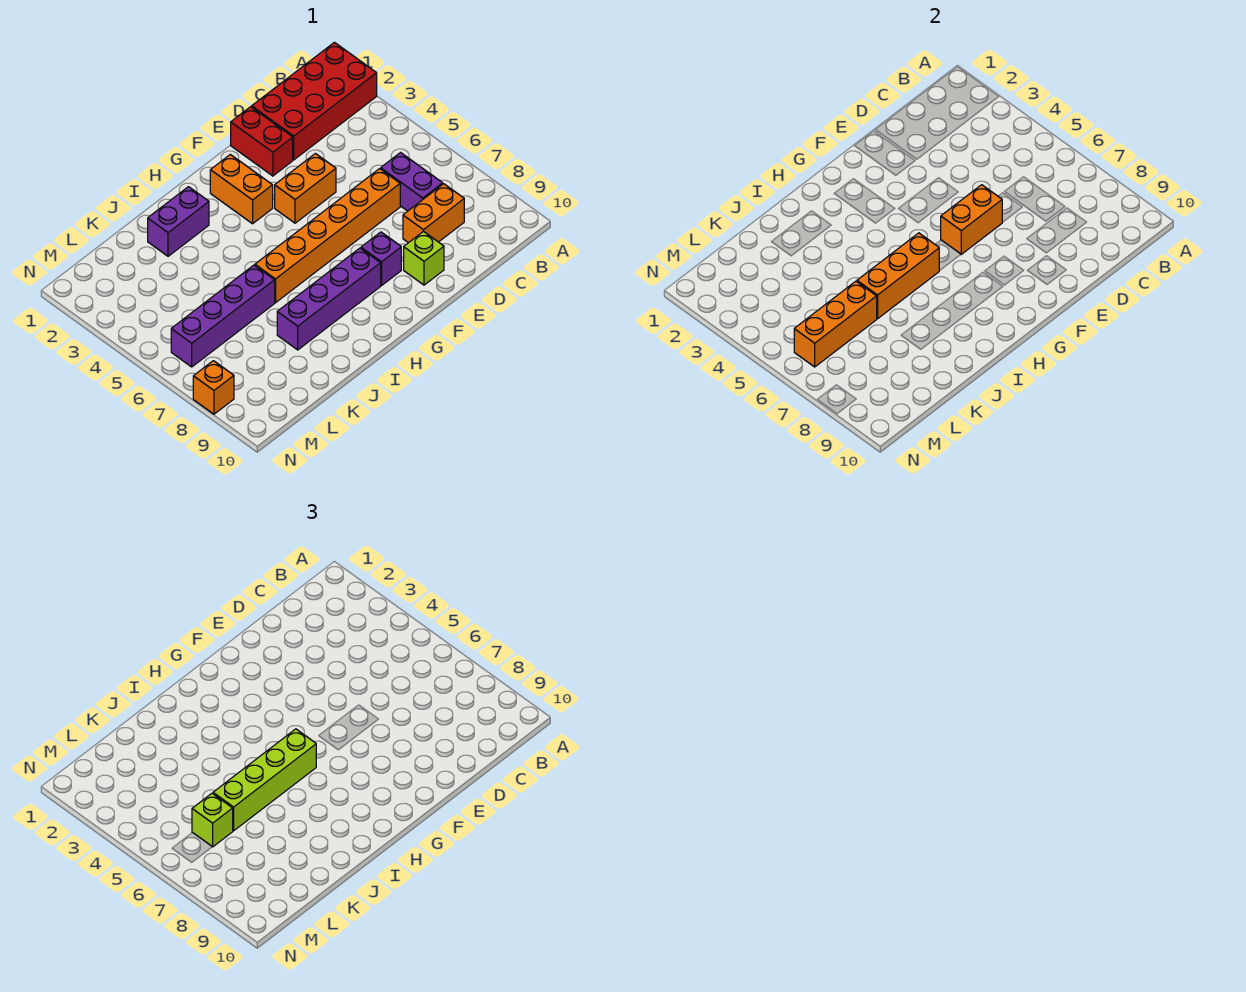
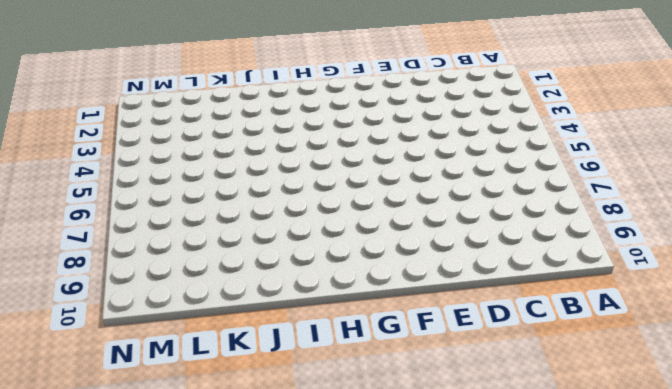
none -> red 2x4 brick [252,42,377,160]
none -> purple 1x2 brick [381,153,443,211]
none -> orange 1x2 brick [403,184,464,243]

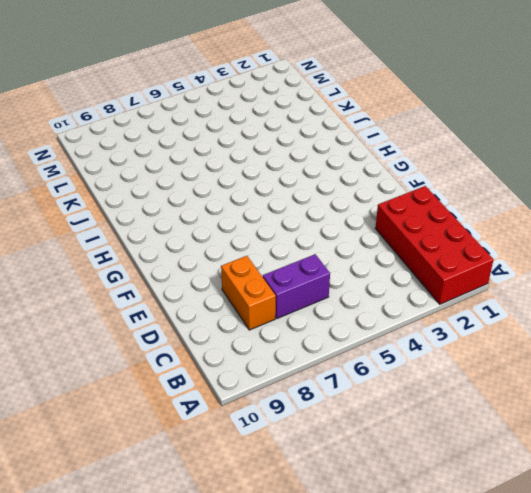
none -> orange 1x6 brick [255,169,400,303]
none -> red 1x2 brick [231,107,293,176]
none -> orange 1x2 brick [275,154,336,223]

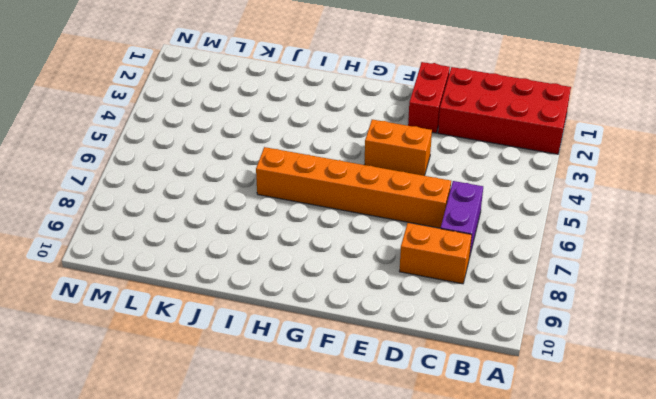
none -> lime 1x1 brick [404,231,444,285]
none -> purple 1x1 brick [361,232,401,286]
none -> orange 1x2 brick [210,154,273,224]

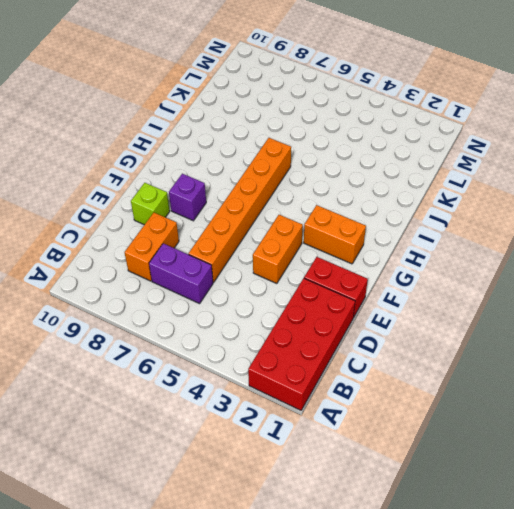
none -> purple 1x4 brick [277,248,381,350]
none -> purple 1x2 brick [148,187,209,256]
none -> purple 1x4 brick [171,265,275,367]

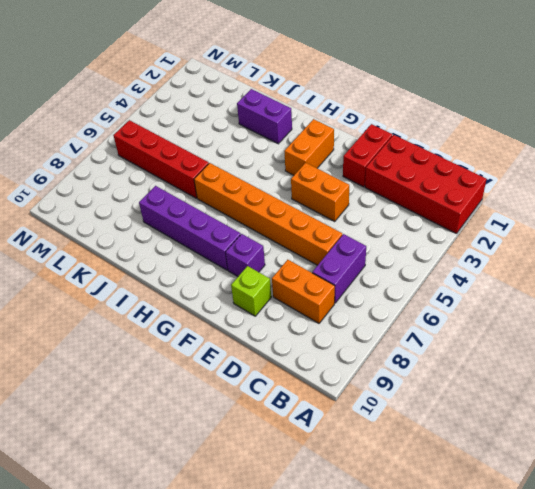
red 1x4 brick [113,120,209,198] -> purple 1x4 brick [171,265,275,367]
none -> orange 1x1 brick [193,361,234,414]
none -> orange 1x2 brick [941,185,1002,254]
none -> orange 1x3 brick [857,233,939,319]

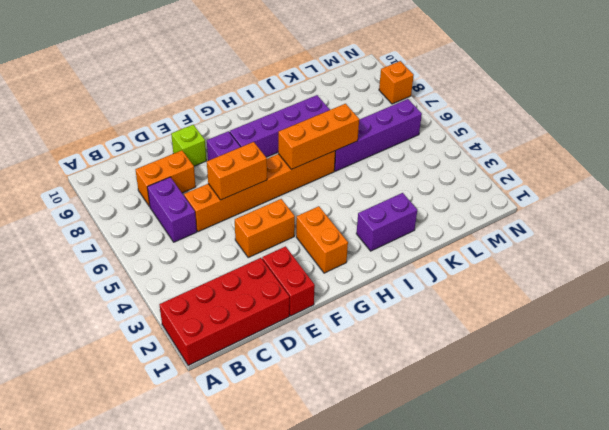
none -> orange 1x3 brick [794,281,877,367]
none -> lime 1x4 brick [213,729,316,831]
none -> lime 1x1 brick [192,793,233,847]

